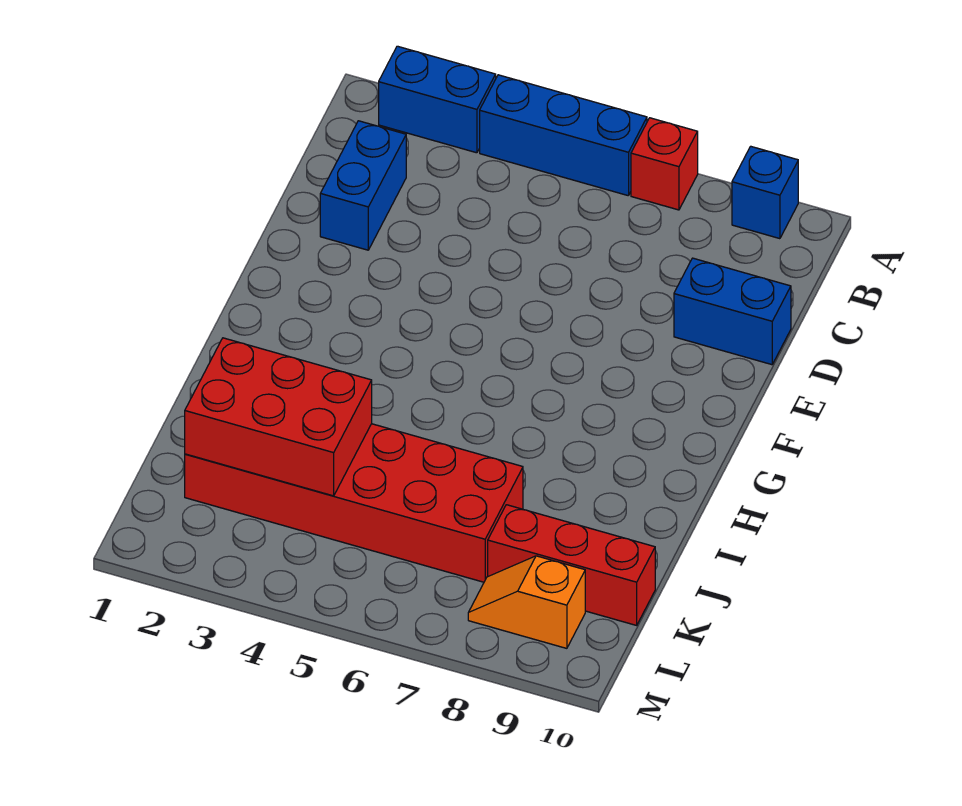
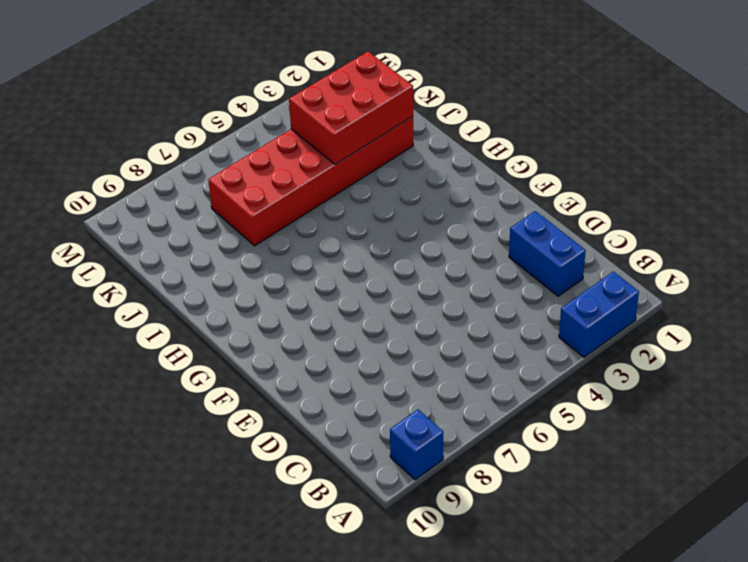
none -> blue 1x3 brick [480,75,647,196]
none -> red 1x1 brick [631,118,698,210]

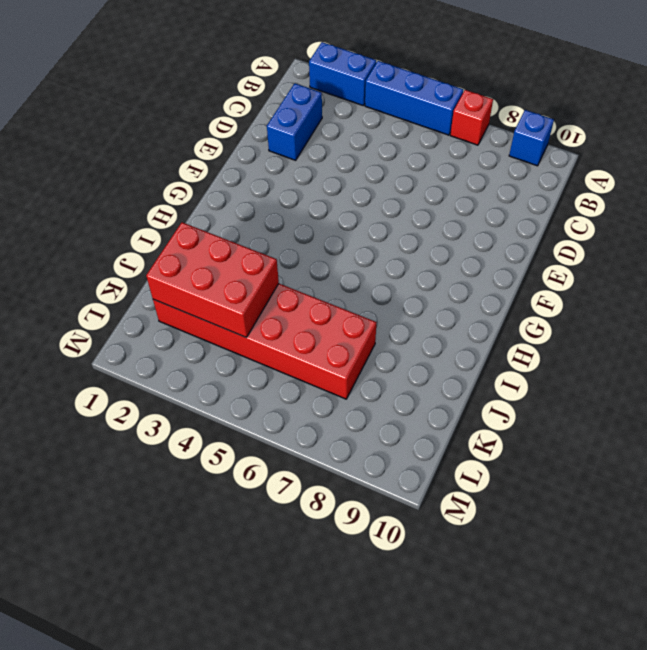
none -> blue 1x2 brick [674,258,791,365]
none -> red 1x3 brick [488,505,655,625]

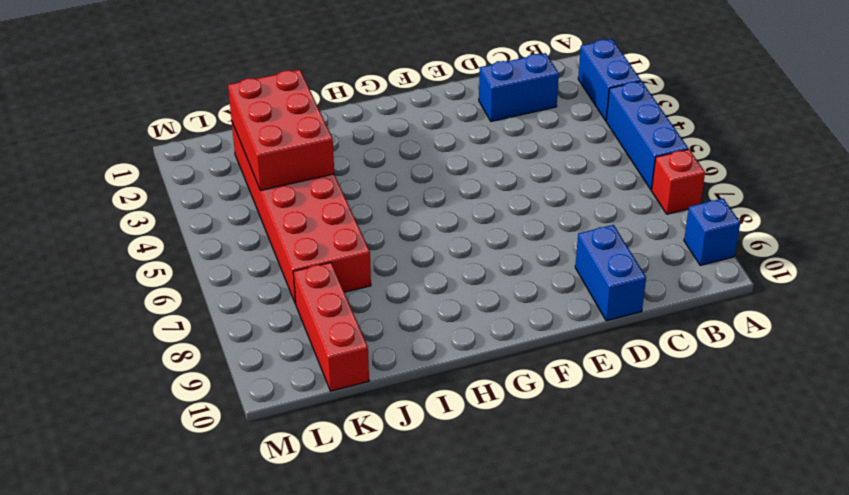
none -> orange 1x2 slope [468,556,585,648]

